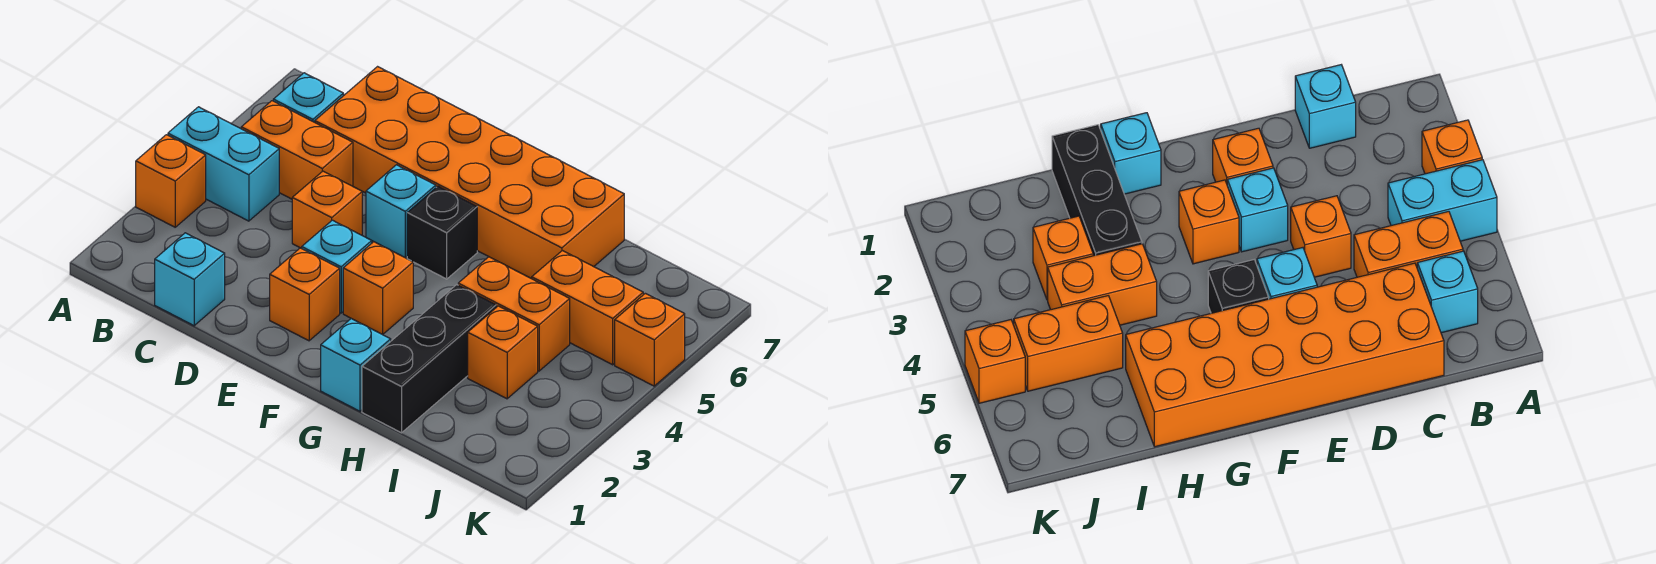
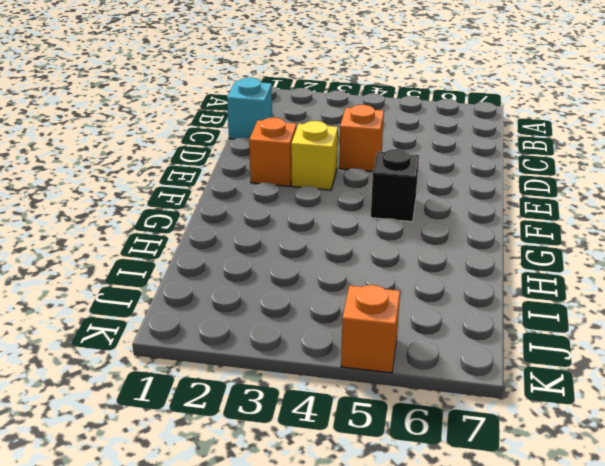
yellow 1x1 brick [291,121,338,190] -> cyan 1x1 brick [302,220,372,313]
none -> orange 1x1 brick [136,135,206,227]
none -> cyan 1x2 brick [168,107,279,221]
none -> orange 1x2 brick [241,101,353,199]

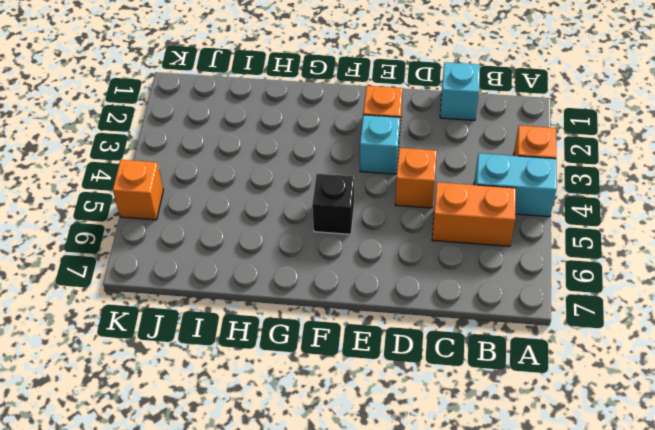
none -> cyan 1x1 brick [273,73,343,122]
none -> orange 2x6 brick [315,67,624,279]
none -> cyan 1x1 brick [366,165,436,258]

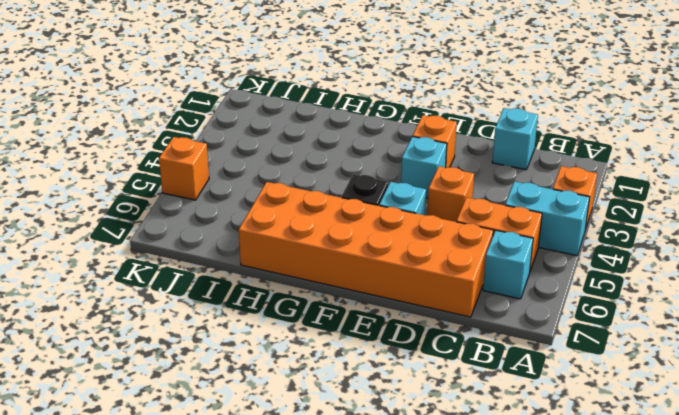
none -> orange 1x1 brick [343,242,413,335]
none -> cyan 1x1 brick [321,319,391,411]
none -> black 1x3 brick [362,285,496,433]

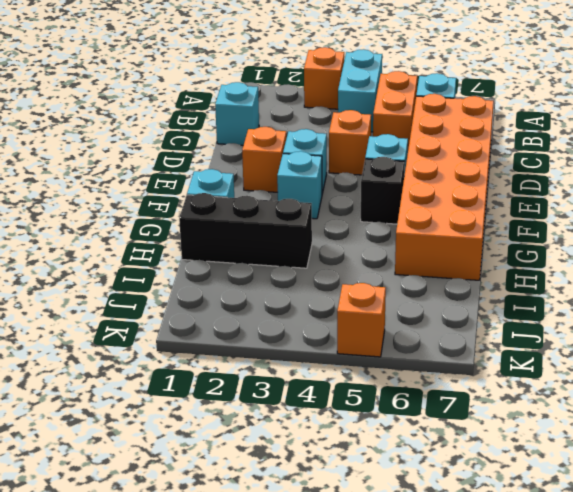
cyan 1x1 brick [277,151,322,219] -> orange 1x1 brick [343,242,413,335]
none -> orange 1x2 brick [458,257,570,371]
none -> orange 1x1 brick [468,306,538,399]
none -> orange 1x2 brick [532,251,643,365]

